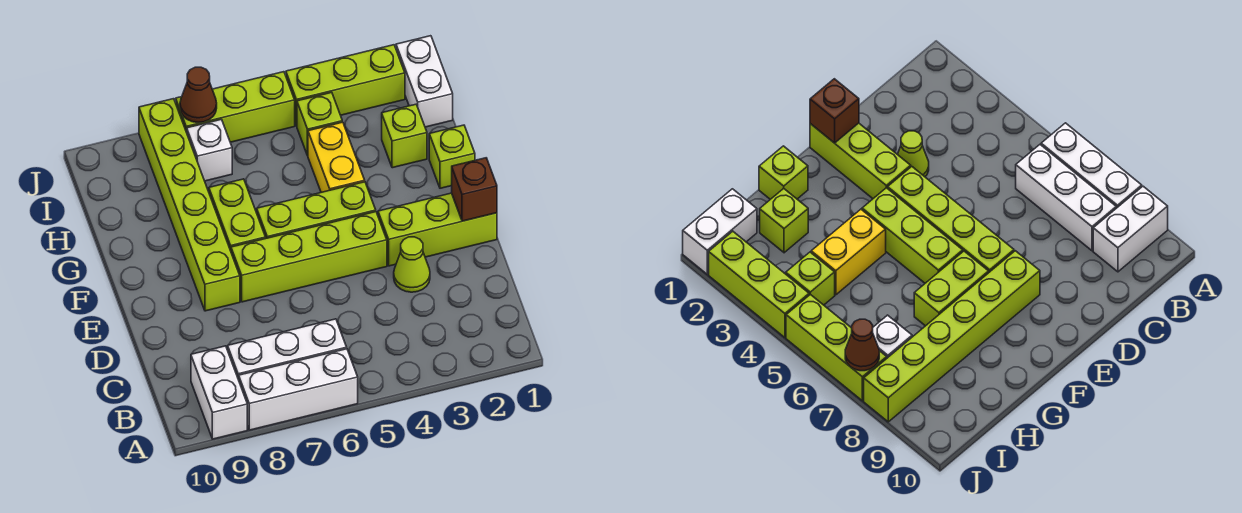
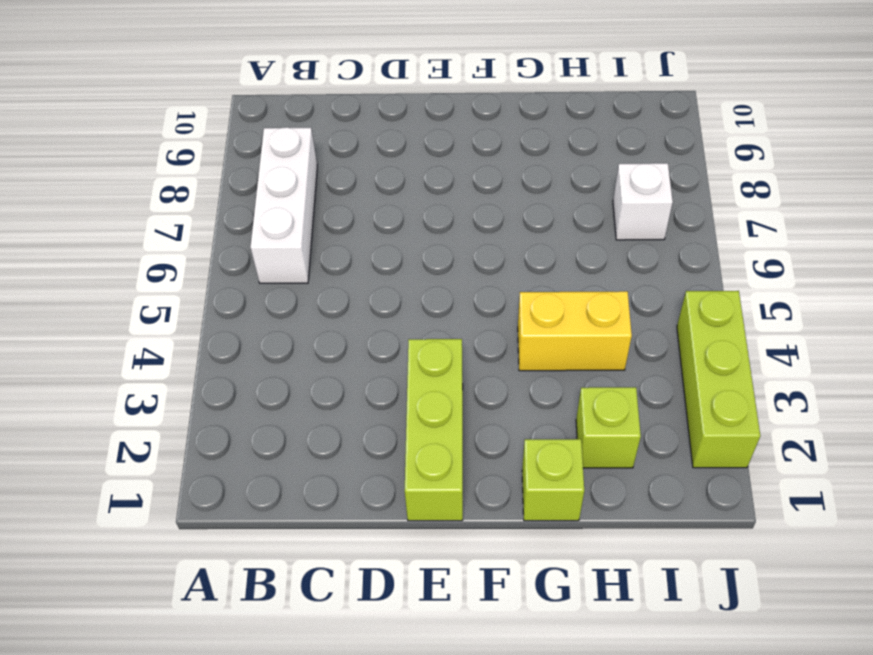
none -> white 1x3 brick [239,349,358,430]
none -> white 1x2 brick [191,346,247,439]
none -> lime 1x1 cone [394,237,430,292]

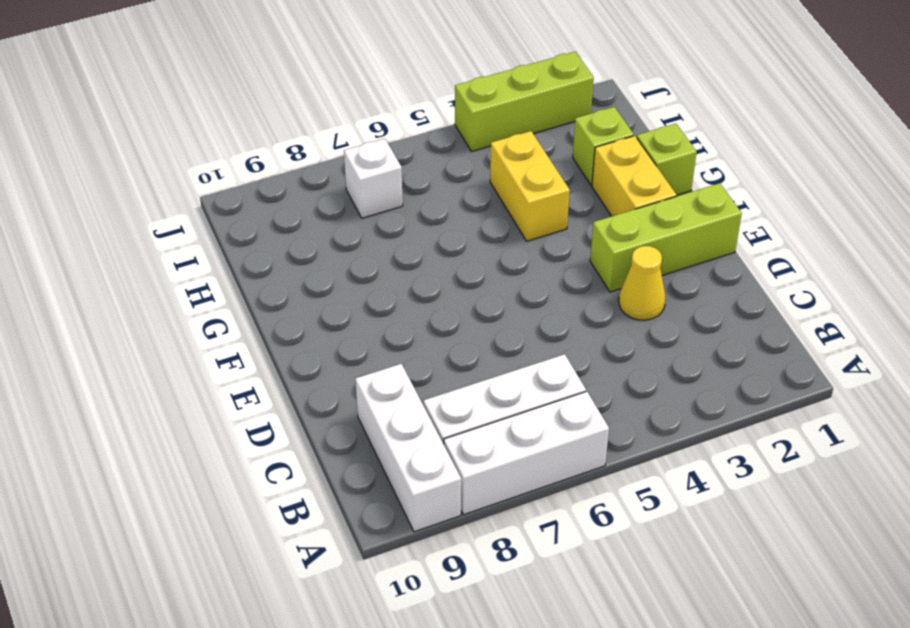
white 1x3 brick [355,364,461,532] -> white 1x2 brick [191,346,247,439]
yellow 1x1 cone [619,246,665,320] -> lime 1x1 cone [394,237,430,292]
yellow 1x2 brick [592,136,677,216] -> none
none -> lime 1x4 brick [231,212,387,302]
none -> lime 1x6 brick [139,99,240,311]
none -> lime 1x3 brick [257,182,376,238]

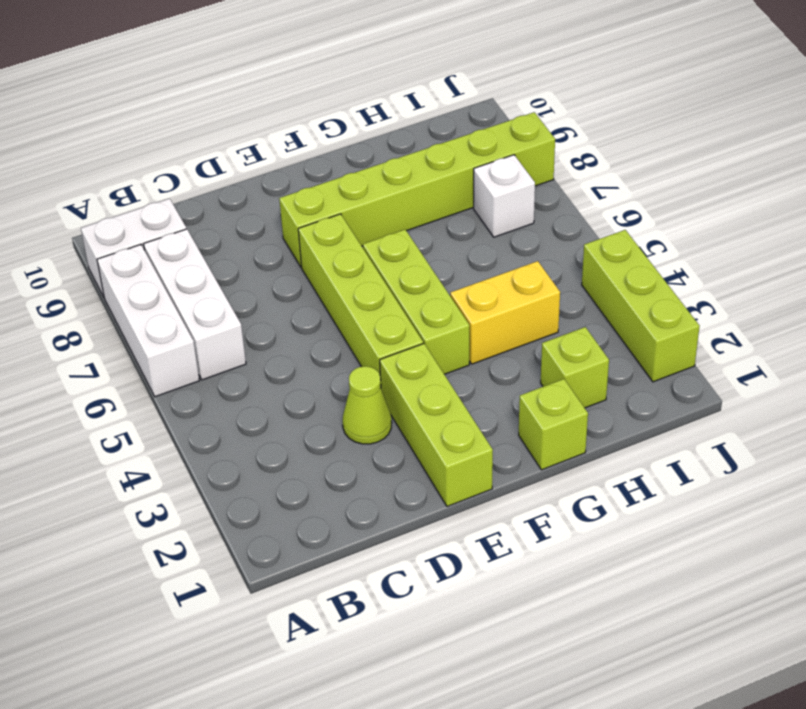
none -> lime 1x2 brick [209,179,266,250]
none -> white 1x2 brick [396,36,453,127]
none -> lime 1x1 brick [297,92,342,156]

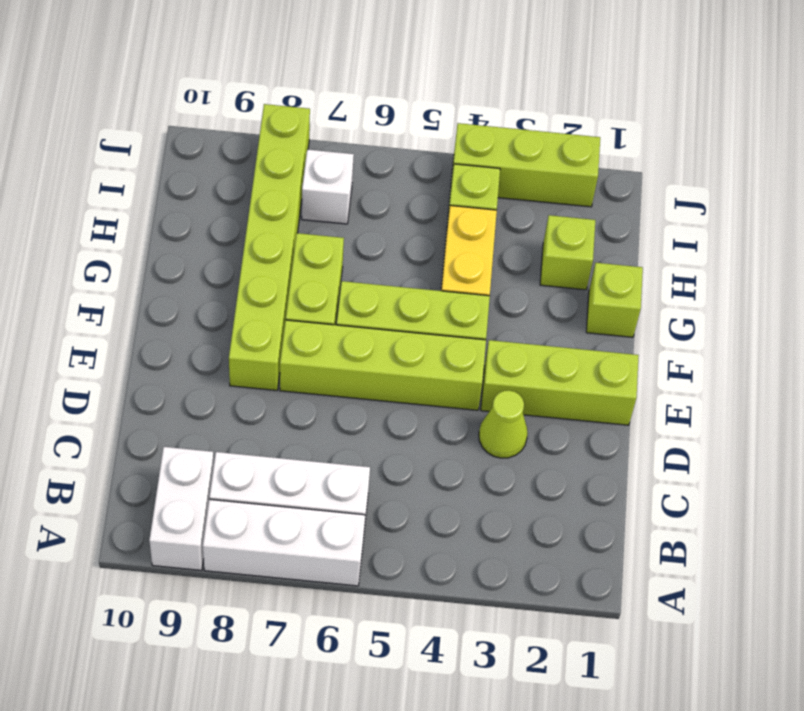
none -> white 1x2 brick [396,36,453,127]
none -> lime 1x3 brick [176,72,295,142]
none -> brown 1x1 brick [452,158,497,221]

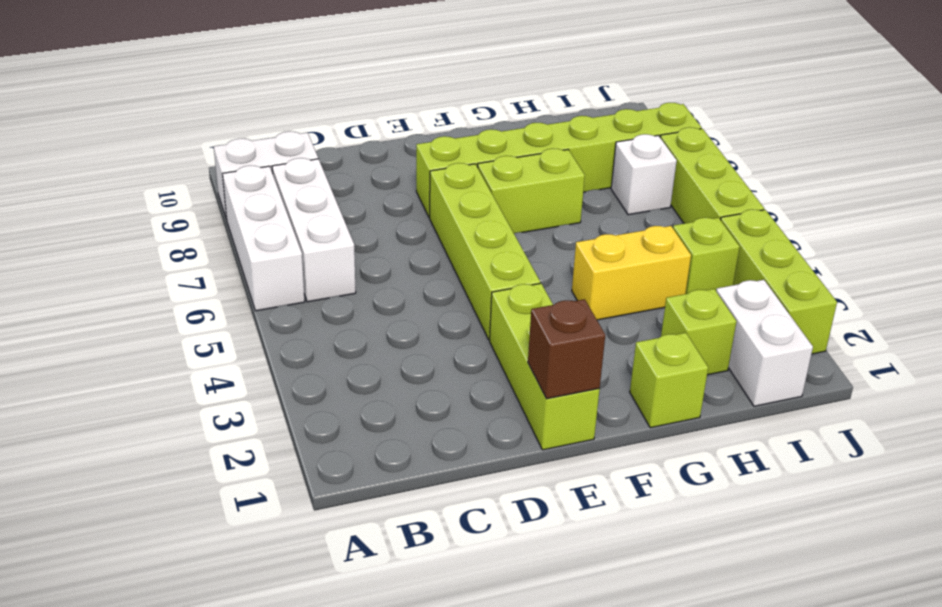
white 1x2 brick [716,280,813,406] -> white 1x2 brick turned to [396,36,453,127]
none -> lime 1x1 cone [394,237,430,292]
none -> lime 1x3 brick [257,182,376,238]
none -> brown 1x1 cone [180,67,217,123]

